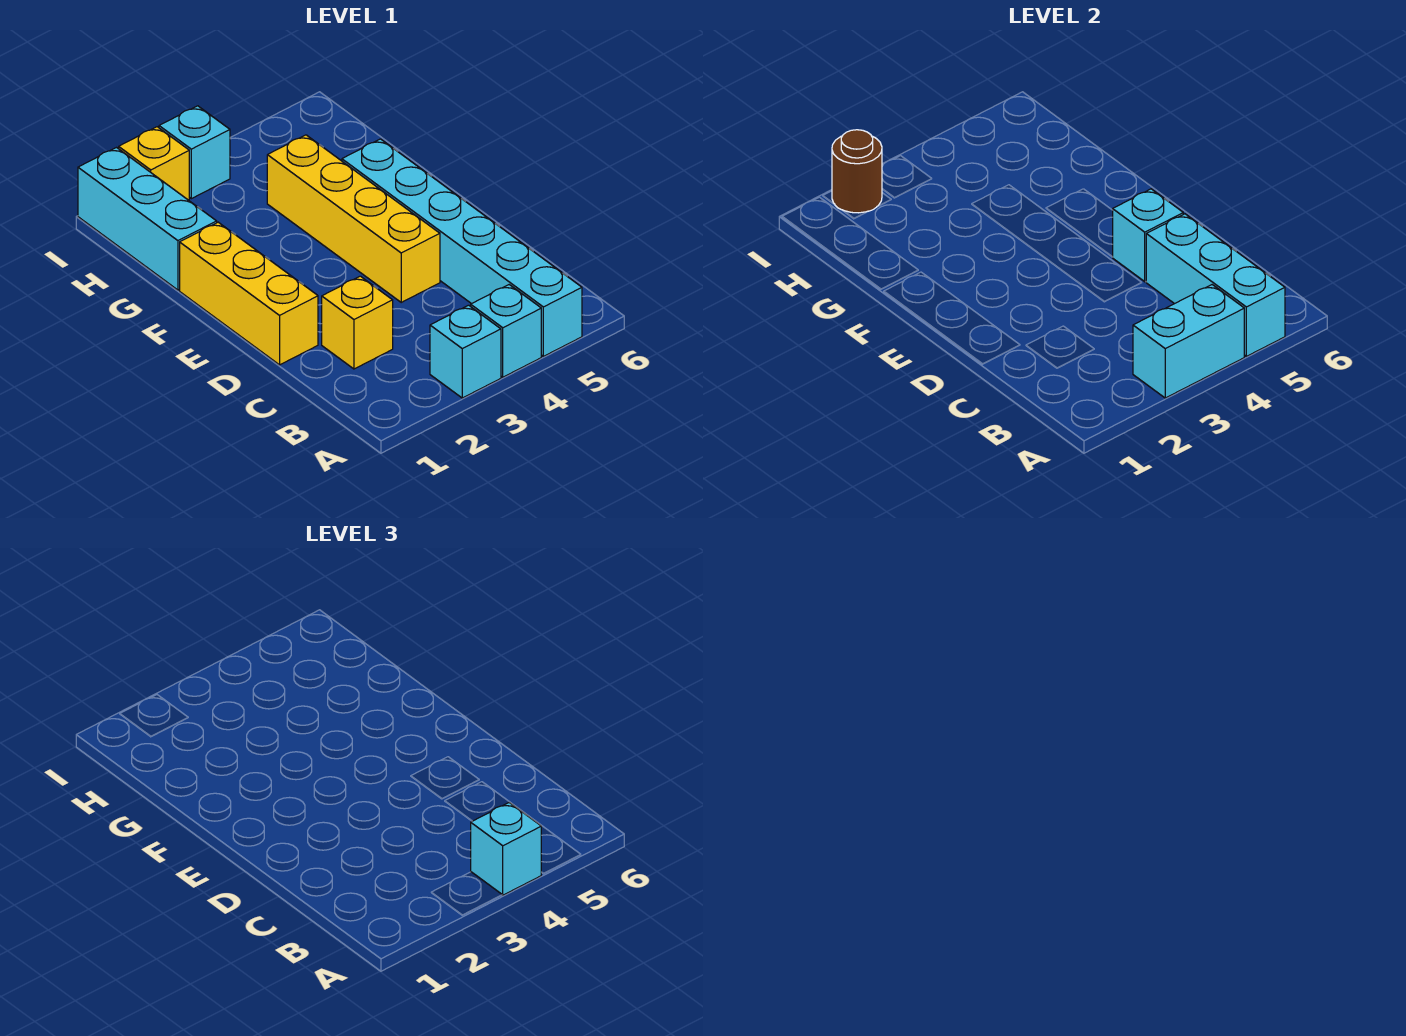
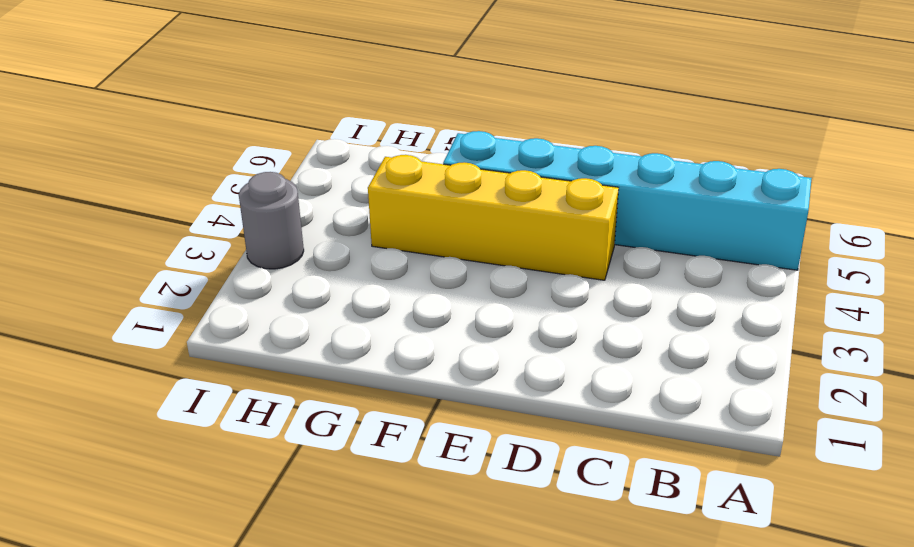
grey 1x1 round brick [239,172,304,269] -> cyan 1x1 brick [159,106,230,199]
none -> cyan 1x1 brick [430,305,501,398]
none -> cyan 1x1 brick [471,285,541,377]
none -> yellow 1x1 brick [322,276,393,369]

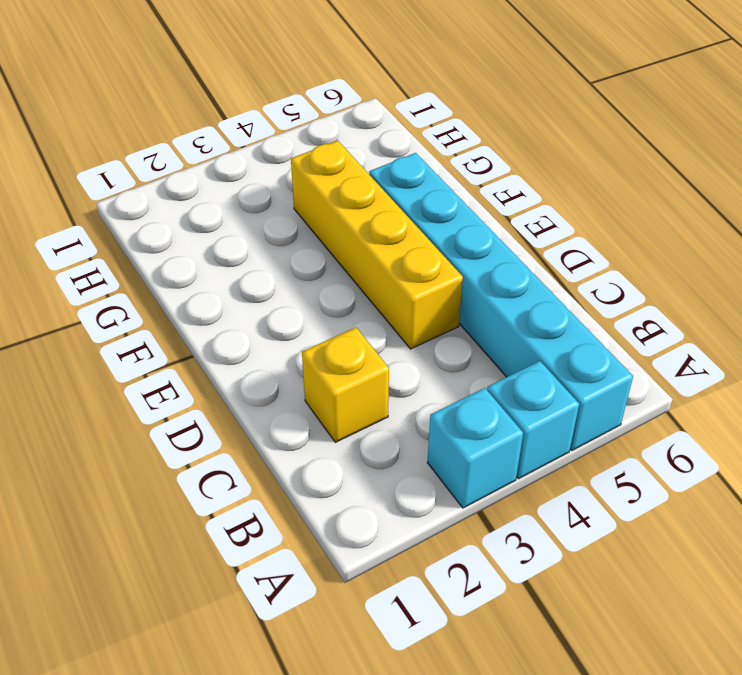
none -> yellow 1x3 brick [180,222,318,365]
none -> cyan 1x3 brick [78,148,217,290]
none -> yellow 1x1 brick [119,127,189,200]

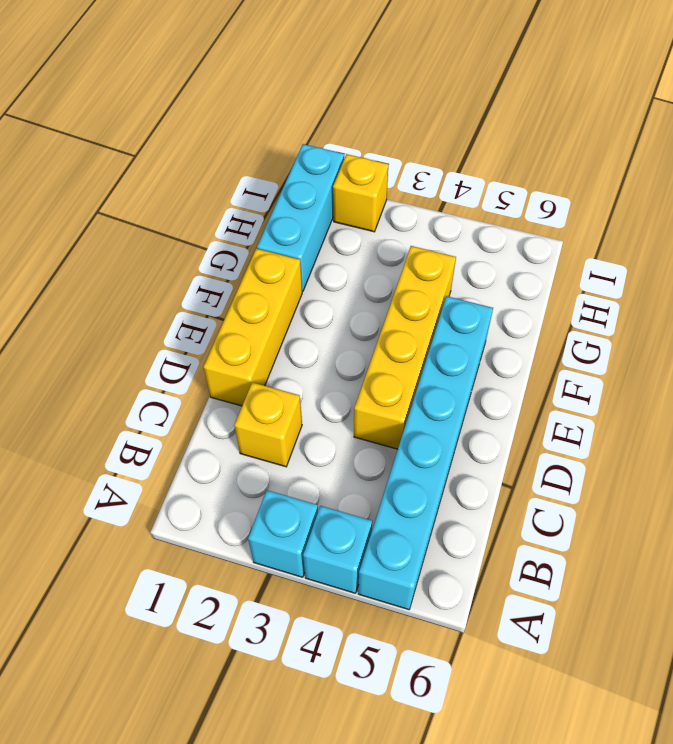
none -> cyan 1x1 brick [159,106,230,199]
none -> cyan 1x2 brick [1133,285,1244,398]
none -> cyan 1x3 brick [1146,214,1285,356]

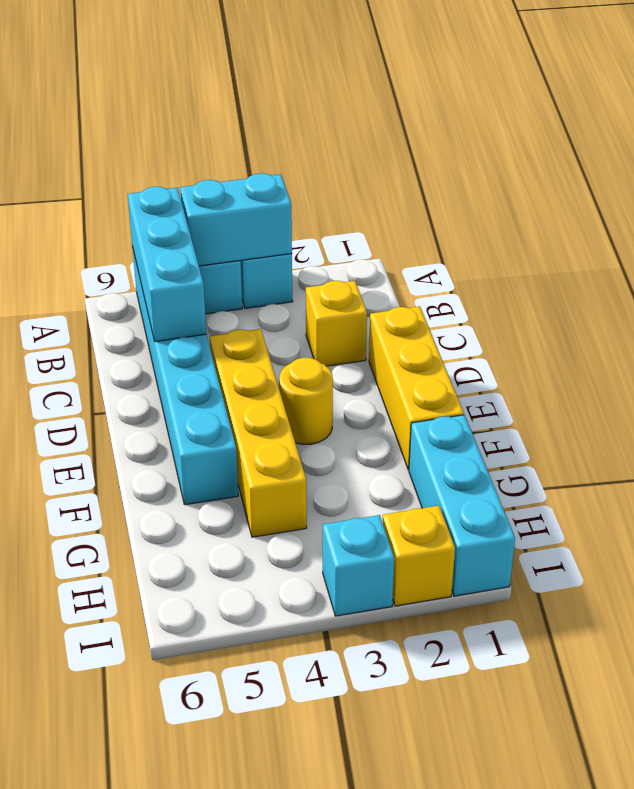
yellow 1x1 round brick [279,358,333,445] -> none
none -> cyan 1x1 brick [1113,189,1183,282]
none -> brown 1x1 round brick [832,130,882,213]
none -> cyan 1x1 brick [471,803,541,895]

